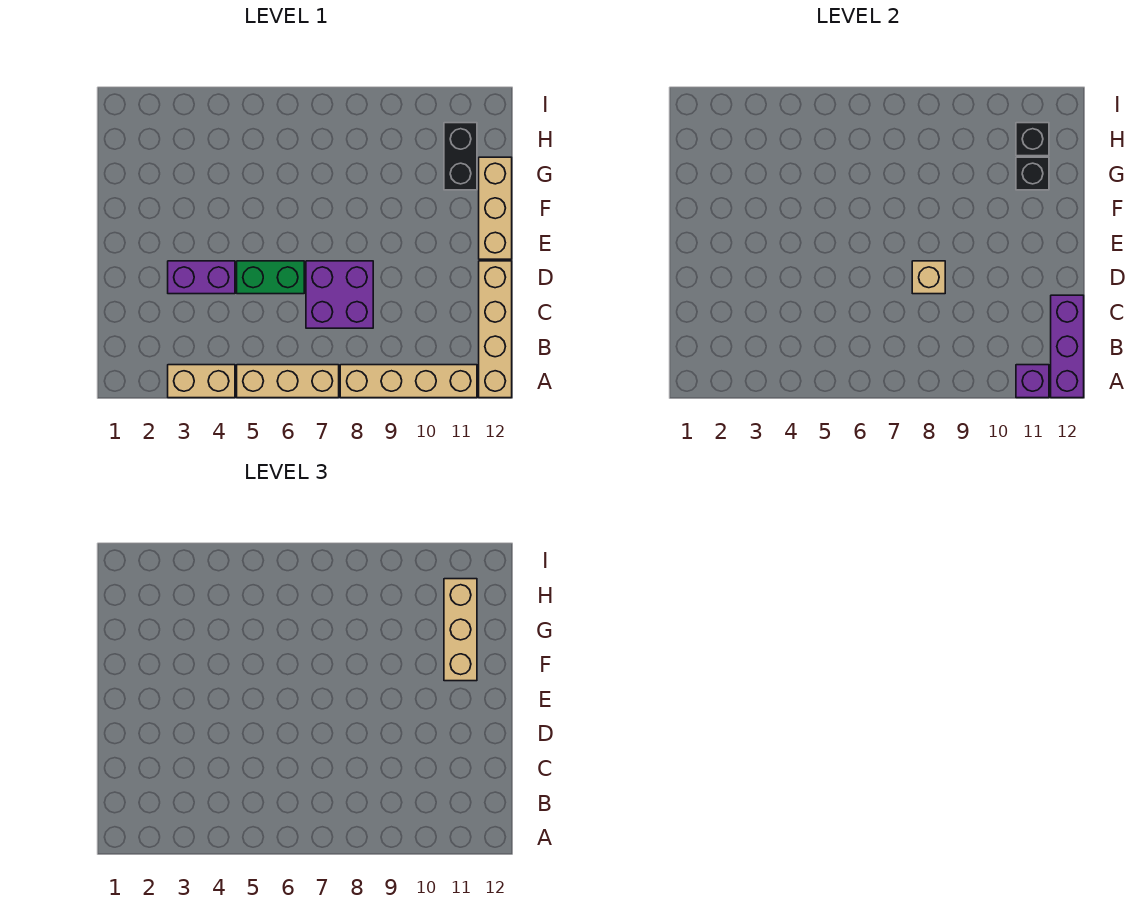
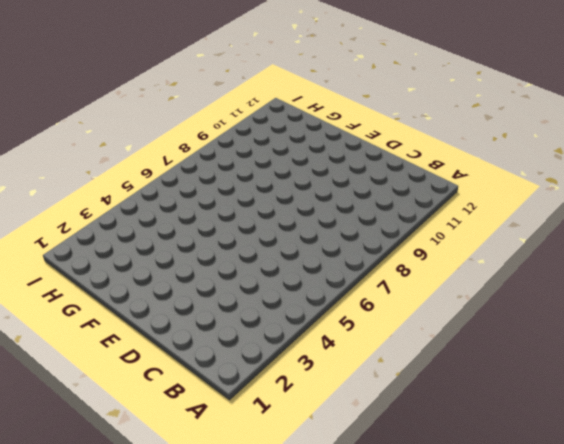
none -> tan 1x2 brick [168,365,235,398]
none -> tan 1x3 brick [237,365,339,398]
none -> tan 1x4 brick [340,365,477,398]

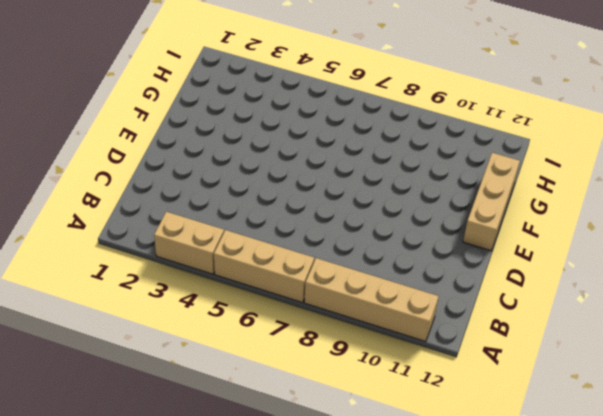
none -> tan 1x4 brick [479,261,512,398]
none -> purple 2x2 brick [306,261,373,328]
none -> purple 1x2 brick [168,261,235,294]

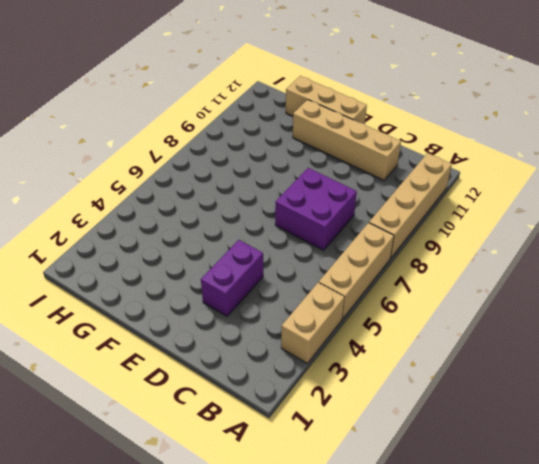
tan 1x4 brick [293,100,401,180] -> tan 1x4 brick moved to [479,261,512,398]
none -> green 1x2 brick [237,261,304,294]
none -> black 1x2 brick [444,123,477,190]
none -> purple 1x1 brick [1016,365,1049,398]

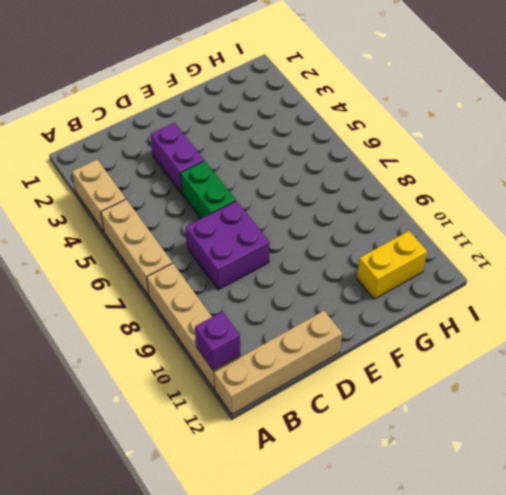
yellow 1x2 brick [357,231,427,299] -> black 1x2 brick [444,123,477,190]
none -> tan 1x3 brick [479,157,512,259]
none -> purple 1x3 brick [1051,295,1084,398]
none -> tan 1x1 brick [912,261,945,294]

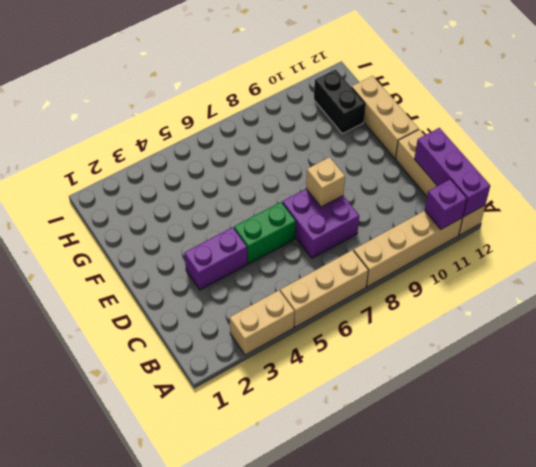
none -> black 1x1 brick [1016,157,1049,190]
none -> black 1x1 brick [1016,123,1049,156]
none -> tan 1x3 brick [444,579,477,681]

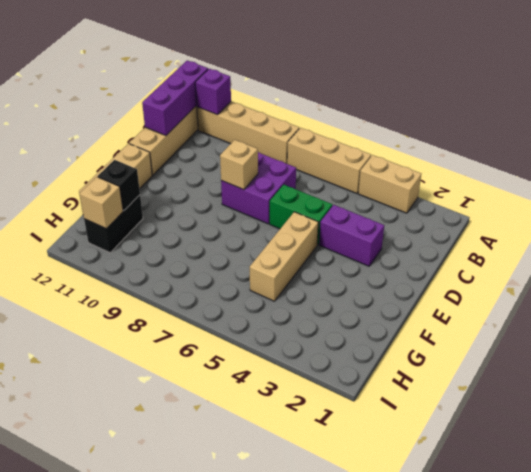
tan 1x3 brick [250,212,318,301] -> tan 1x3 brick moved to [444,579,477,681]
tan 1x1 brick [80,177,123,229] -> black 1x1 brick [1016,123,1049,156]

